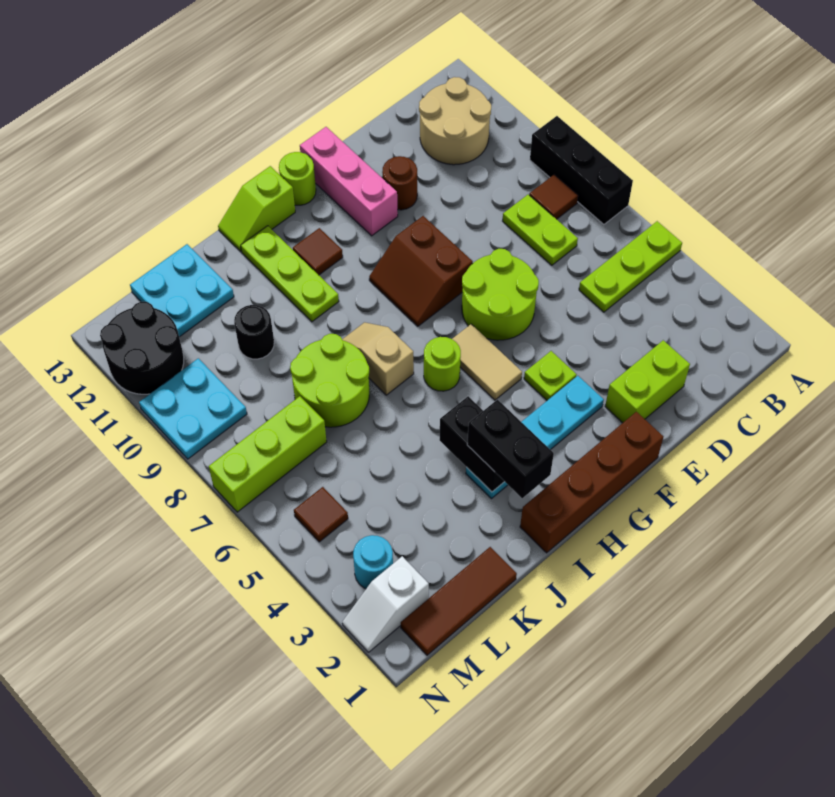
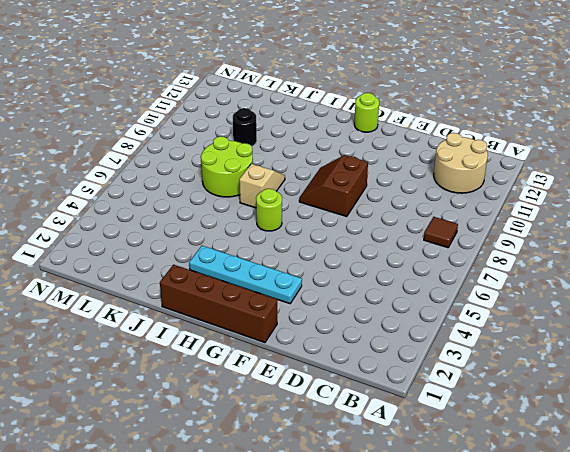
none -> lime 1x3 plate [579,221,682,312]
none -> black 1x3 brick [530,116,633,224]
none -> lime 1x2 plate [503,195,578,265]
none -> lime 1x2 brick [605,340,690,423]

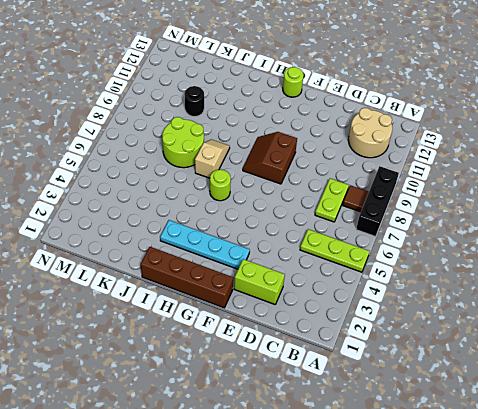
none -> lime 2x2 round brick [462,249,539,340]
none -> brown 1x1 round brick [382,156,417,210]
none -> lime 1x1 plate [524,351,577,400]
none -> pink 1x3 brick [300,127,398,236]

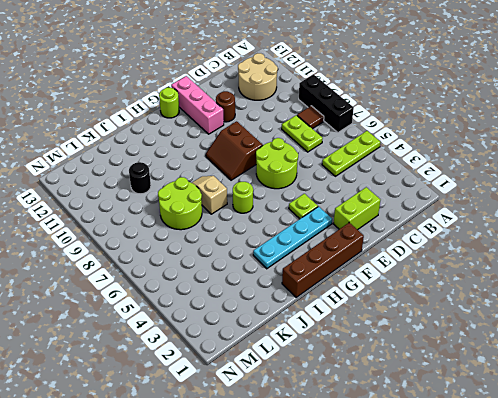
none -> tan 1x2 tile [452,324,522,400]
none -> brown 1x1 tile [293,228,343,275]
none -> lime 1x2 slope [218,166,295,252]
none -> lime 1x3 plate [241,226,339,322]

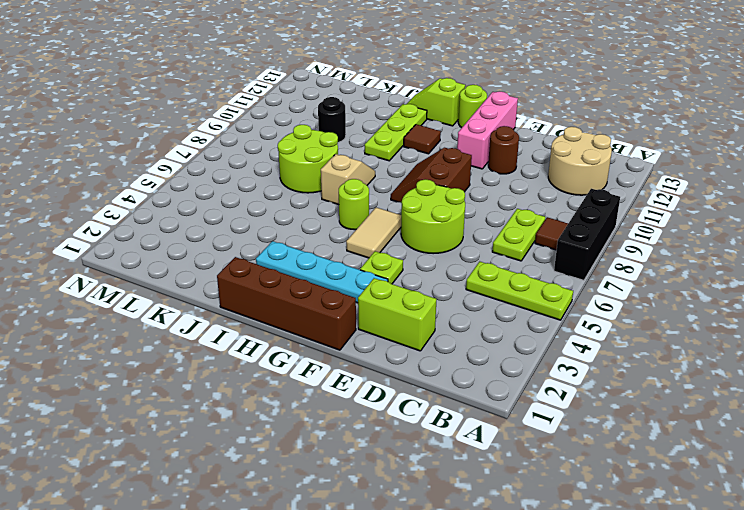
none -> brown 1x3 tile [401,547,517,655]
none -> cyan 2x2 plate [130,244,234,337]
none -> lime 1x3 brick [209,396,327,512]
none -> white 1x2 slope [342,556,429,652]

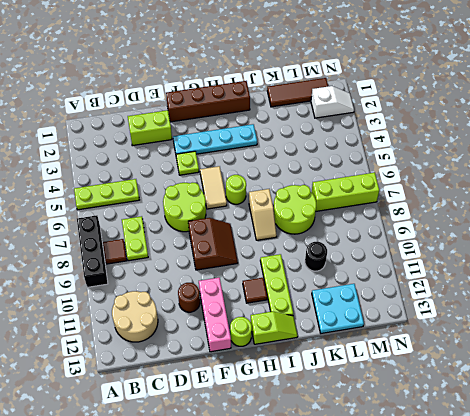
none -> cyan 1x1 round brick [353,535,393,589]
none -> brown 1x1 tile [294,487,348,542]
none -> cyan 2x2 plate [139,358,247,459]
none -> black 2x2 round brick [100,302,184,394]

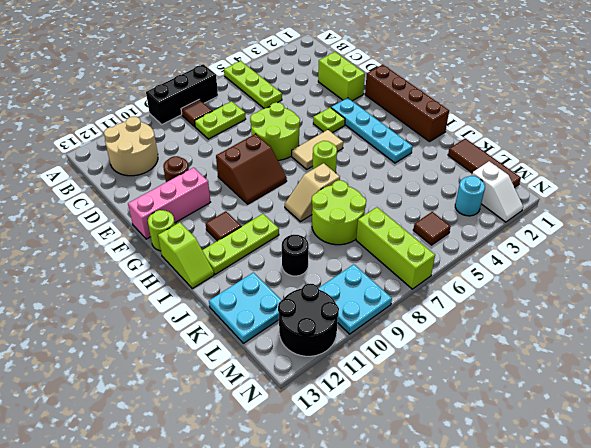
none -> black 1x2 brick [440,396,505,492]
none -> black 1x2 brick [467,400,554,498]

